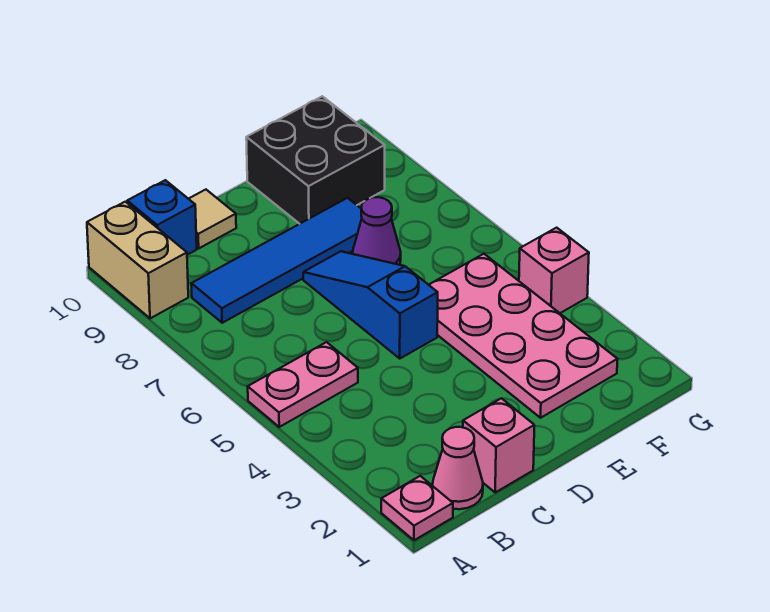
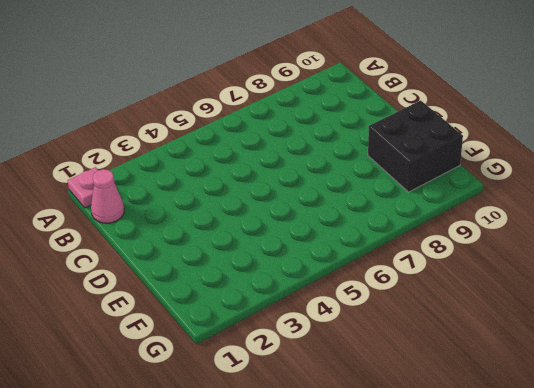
none -> pink 1x2 plate [248,342,358,427]
none -> tan 1x2 brick [87,202,188,318]
none -> blue 1x4 tile [191,198,362,323]

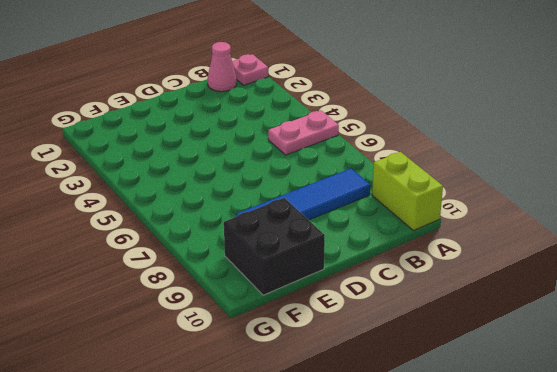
lime 1x2 brick [372,152,443,231] -> tan 1x2 brick [87,202,188,318]
none -> blue 1x1 brick [127,180,197,255]
none -> pink 1x1 brick [463,398,534,492]
none -> tan 1x1 tile [189,190,236,248]

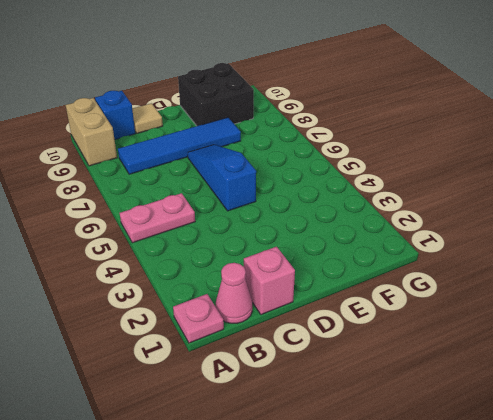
none -> pink 2x4 plate [429,254,617,418]
none -> purple 1x1 cone [353,197,401,265]
none -> pink 1x1 brick [519,228,589,313]

